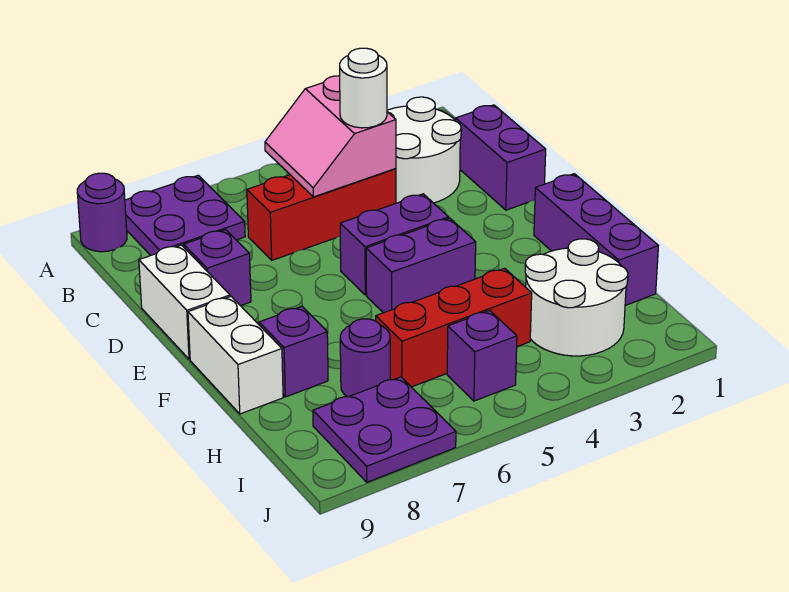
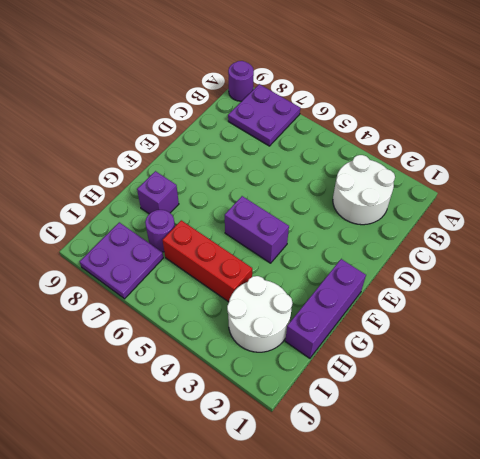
none -> purple 1x2 brick [456,105,546,210]
none -> red 1x3 brick [247,169,396,260]
none -> purple 1x1 brick [184,230,251,306]

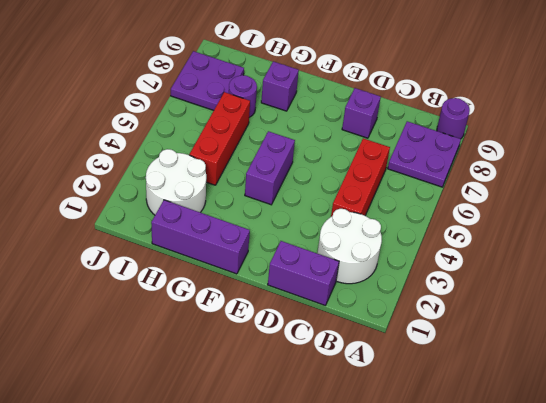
none -> white 1x2 brick [139,245,230,359]
none -> purple 1x2 brick [340,194,449,295]
none -> white 1x2 brick [188,296,283,414]

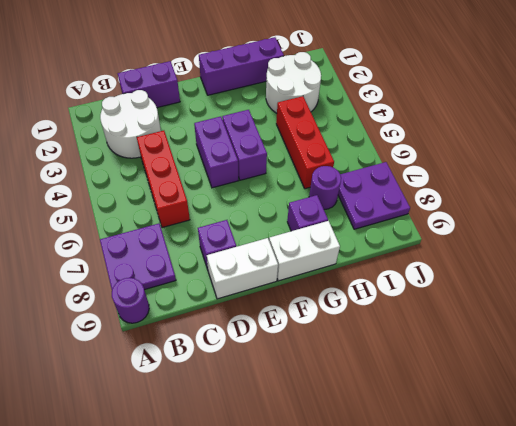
none -> purple 1x1 brick [447,310,517,401]
none -> pink 2x2 slope [265,76,396,197]
none -> white 1x1 round brick [340,48,387,128]

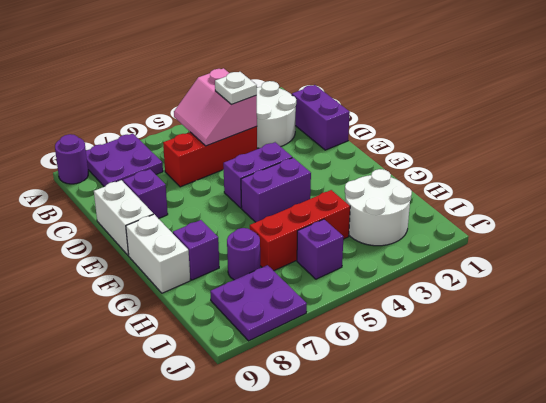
white 1x1 plate [215,72,257,105] -> white 1x1 round brick [340,48,387,128]
none -> purple 1x3 brick [534,174,658,305]

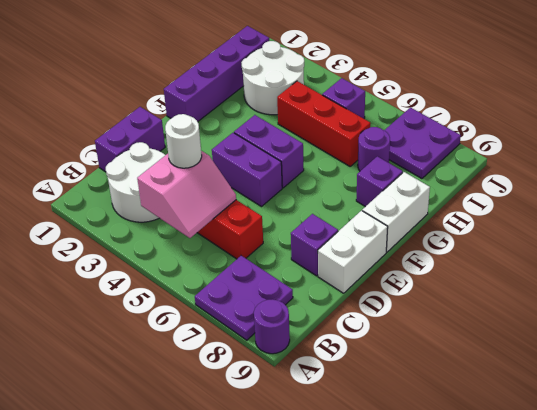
purple 1x4 brick [164,26,269,122] -> purple 1x3 brick [534,174,658,305]

